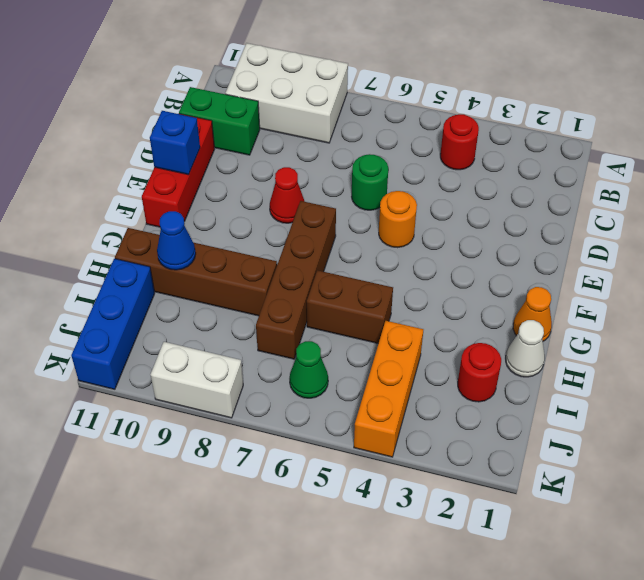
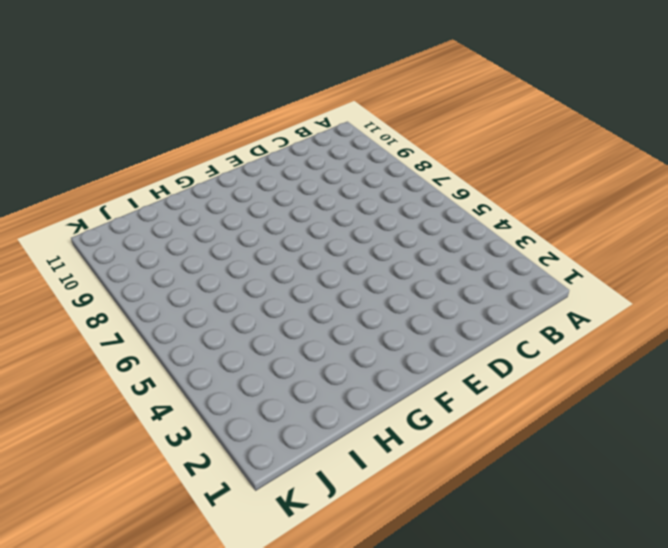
none -> white 2x3 brick [225,43,348,143]
none -> red 1x1 round brick [440,114,479,170]
none -> green 1x2 brick [179,87,260,155]

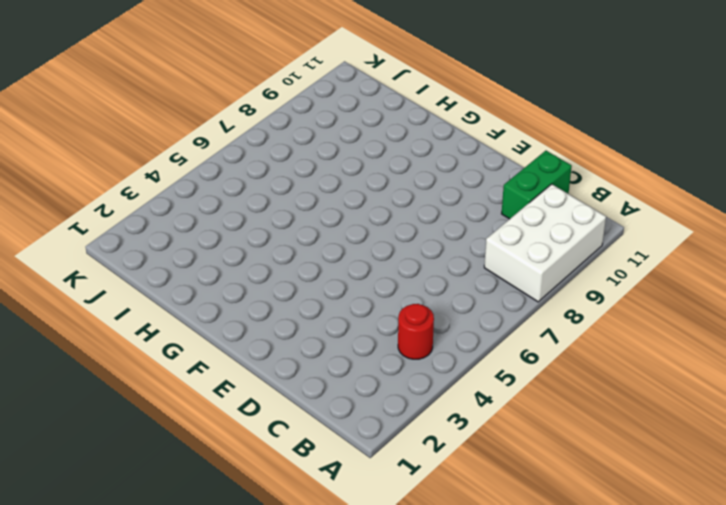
none -> green 1x1 round brick [352,154,388,210]
none -> red 1x3 brick [142,114,215,227]
none -> orange 1x1 round brick [379,191,417,248]

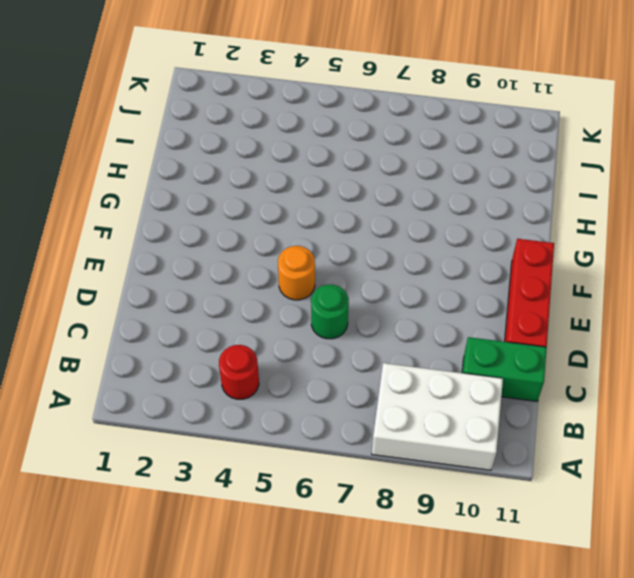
none -> red 1x1 cone [270,167,305,223]
none -> brown 1x4 brick [256,201,336,359]
none -> orange 1x1 cone [513,287,552,341]

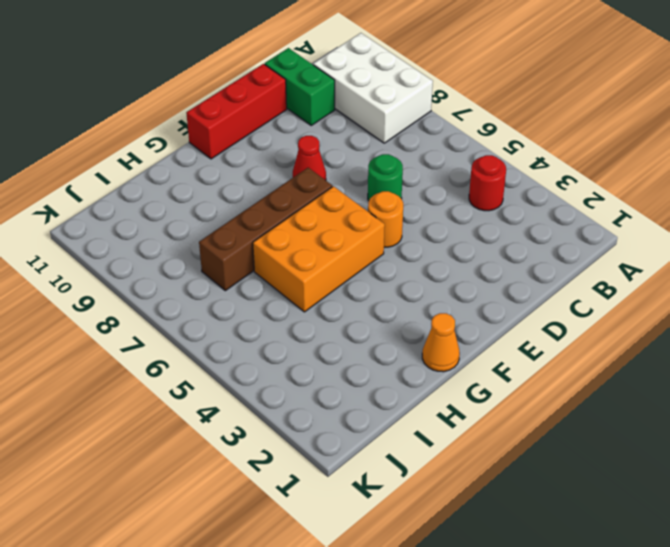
orange 2x3 brick [253,186,385,312] -> brown 1x2 brick [307,270,393,344]
none -> white 1x1 cone [506,320,545,377]
none -> brown 1x4 brick [115,228,277,316]
none -> red 1x1 round brick [458,343,501,402]

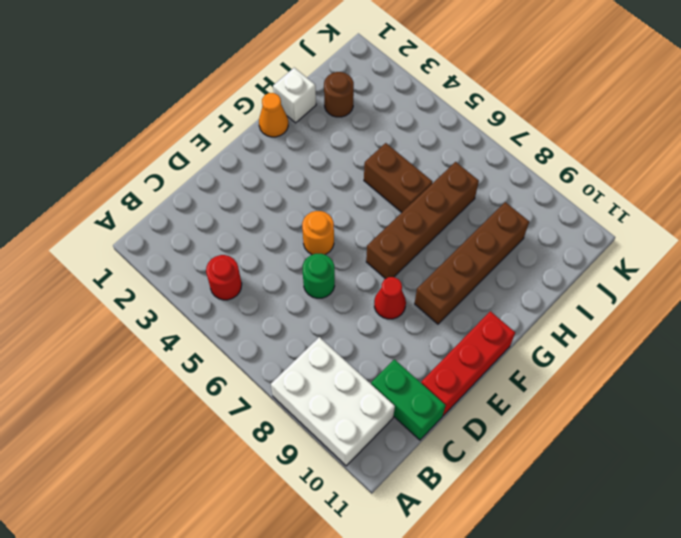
brown 1x4 brick [415,202,529,324] -> brown 1x4 brick turned to [115,228,277,316]
white 1x1 brick [273,68,316,123] -> white 1x1 cone [506,320,545,377]
brown 1x1 round brick [324,72,354,117] -> red 1x1 round brick [458,343,501,402]
none -> orange 1x3 brick [354,321,423,457]
none -> blue 1x3 brick [71,259,155,389]
none -> green 1x1 cone [289,341,328,398]

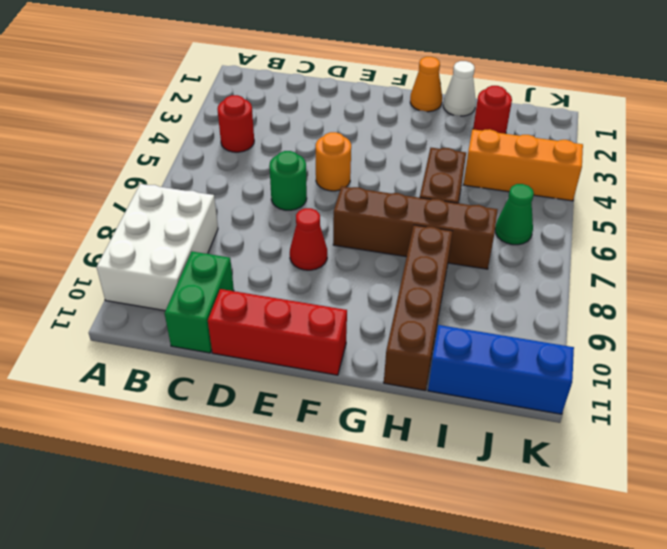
none -> white 1x2 brick [150,342,243,418]
none -> blue 1x1 brick [150,111,200,175]
none -> blue 1x1 cone [157,211,196,270]

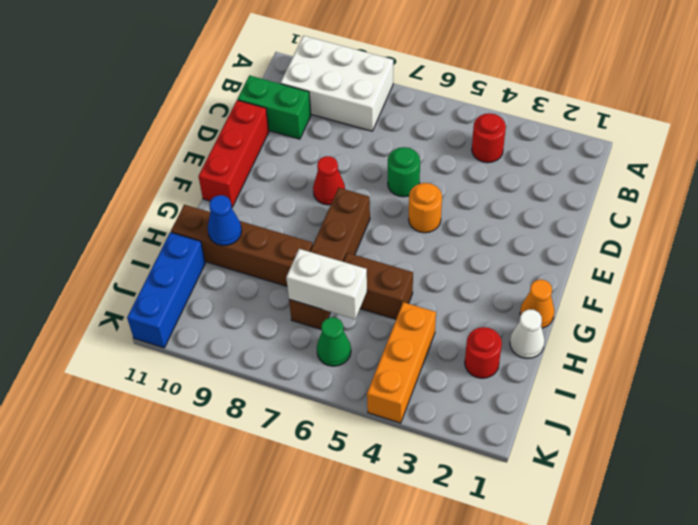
white 1x2 brick [286,249,367,319] -> white 1x2 brick moved to [150,342,243,418]
none -> blue 1x1 brick [150,111,200,175]

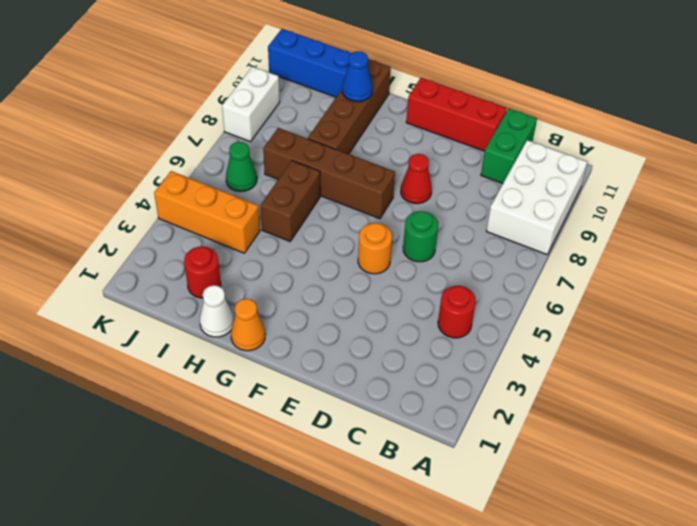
none -> blue 1x1 brick [150,111,200,175]

